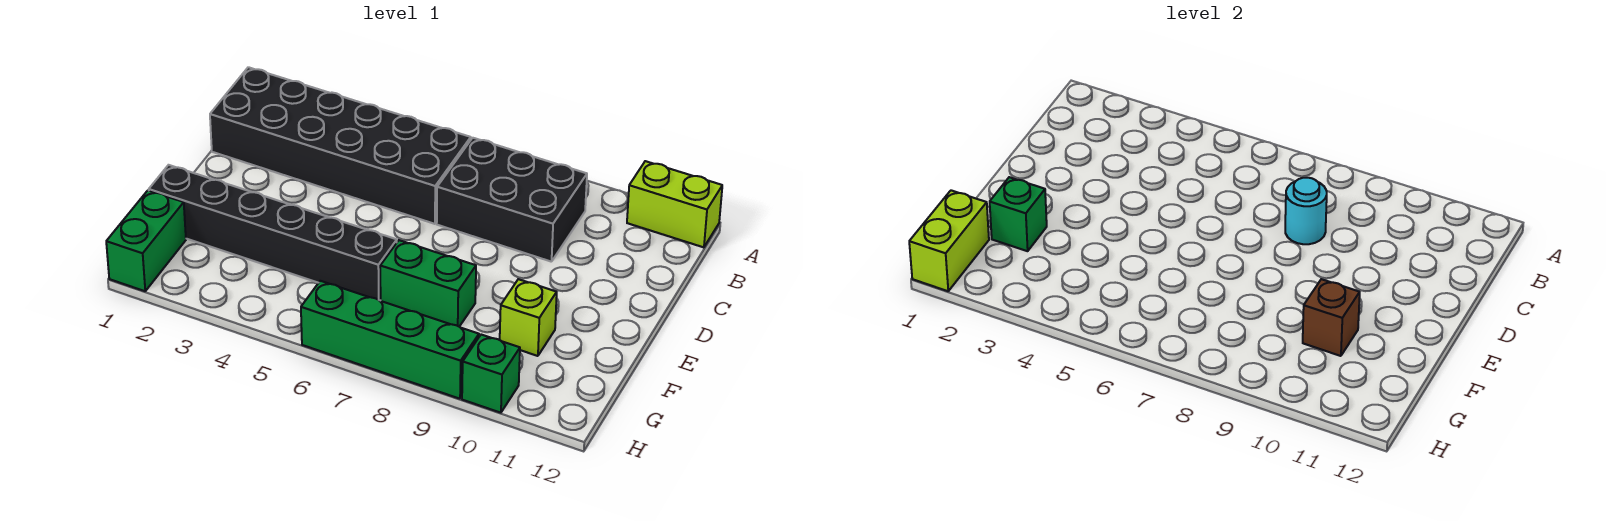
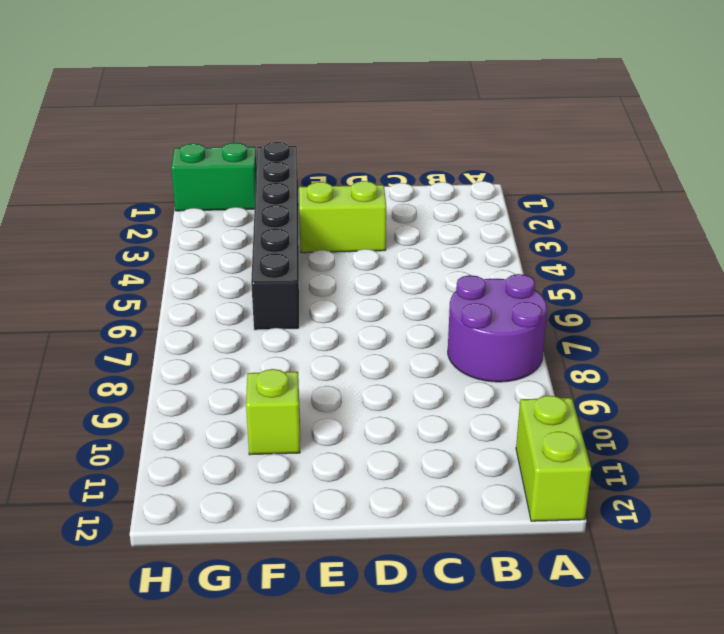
purple 2x2 round brick [448,274,547,382] -> black 2x3 brick [437,138,587,262]
lime 1x2 brick [299,181,386,253] -> lime 1x2 brick moved to [909,190,989,291]
none -> black 2x6 brick [210,67,471,224]
none -> green 1x2 brick [380,240,476,327]
none -> green 1x4 brick [301,281,479,399]

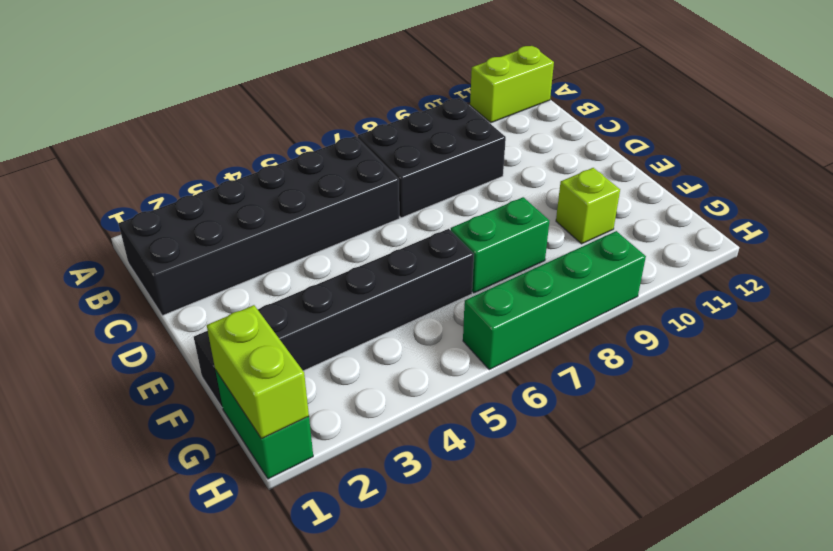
none -> green 1x1 brick [462,335,520,413]
none -> cyan 1x1 round brick [1285,178,1327,244]
none -> green 1x1 brick [990,177,1047,251]

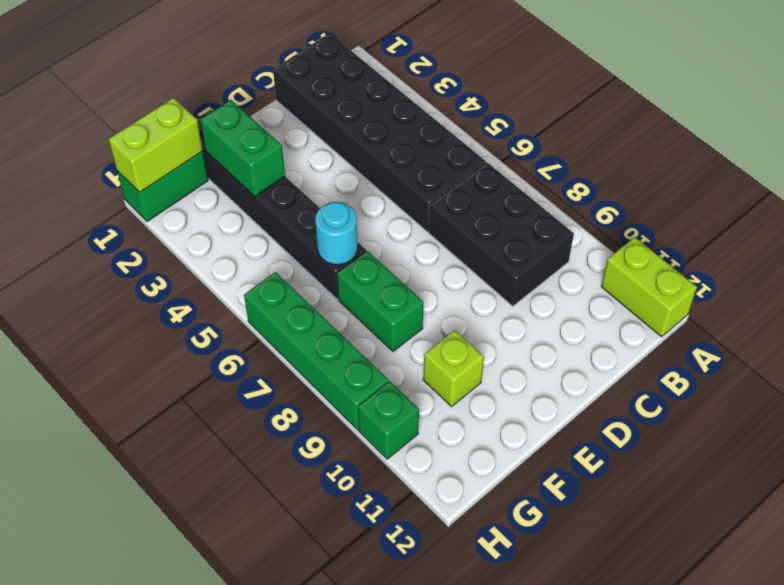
green 1x2 brick [200,100,285,196] -> green 1x1 brick [990,177,1047,251]
cyan 1x1 round brick [315,202,358,265] -> cyan 1x1 round brick moved to [1285,178,1327,244]
none -> brown 1x1 brick [1303,279,1360,356]

